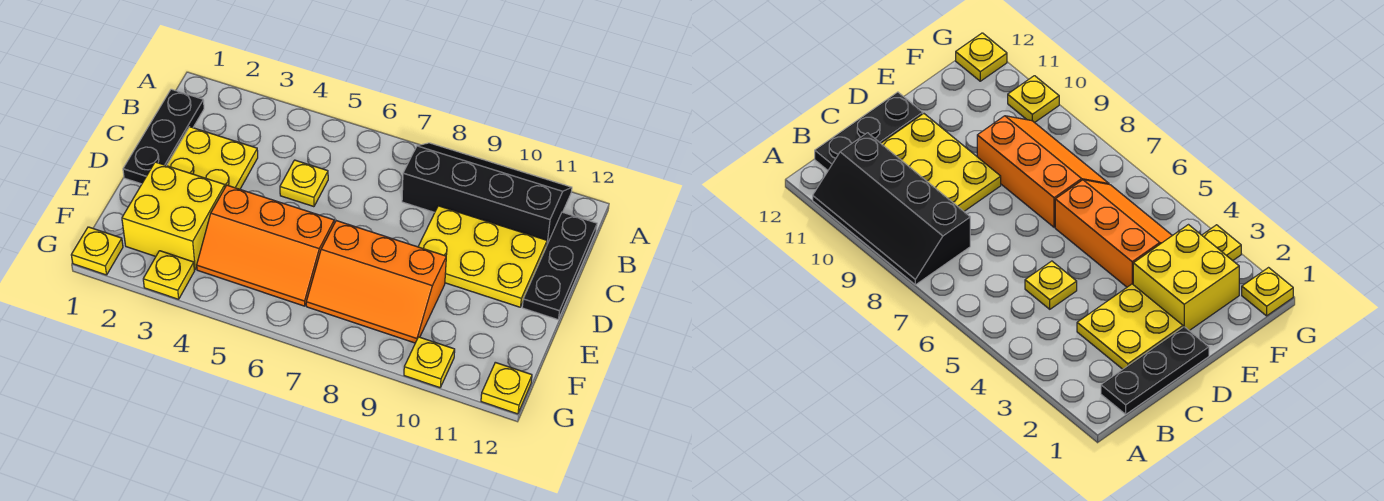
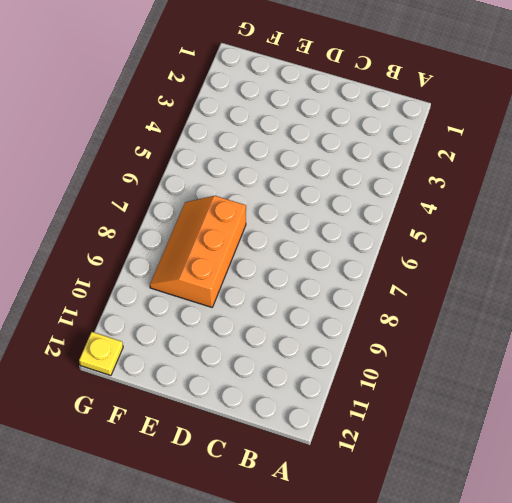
none -> black 2x4 slope [402,143,572,244]
none -> black 1x3 plate [123,89,204,184]
none -> black 1x3 plate [522,212,597,320]

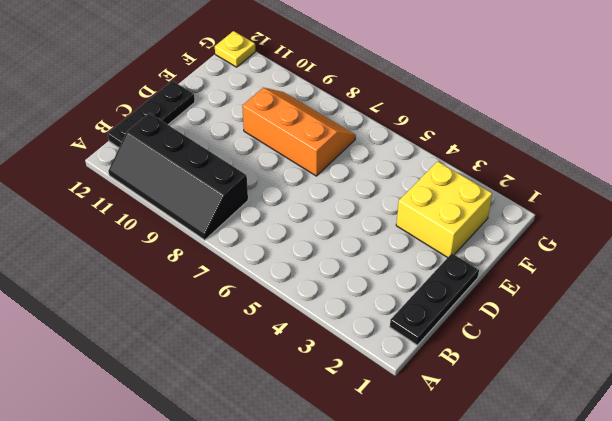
none -> yellow 2x2 plate [167,127,258,189]
none -> yellow 1x1 plate [280,160,328,207]
none -> yellow 2x3 plate [418,206,547,307]

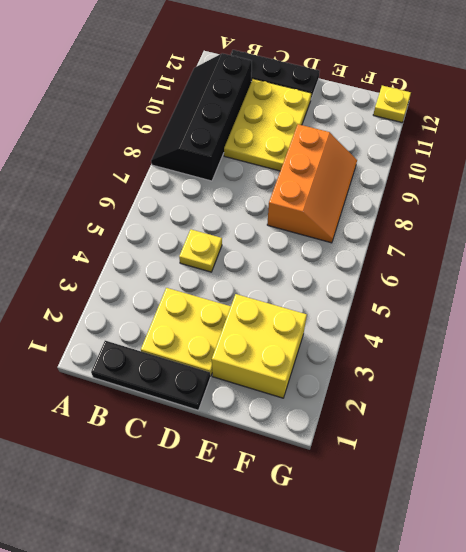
none -> orange 2x3 slope [197,185,334,306]
none -> yellow 1x1 plate [71,227,123,275]
none -> yellow 1x1 plate [143,251,194,299]

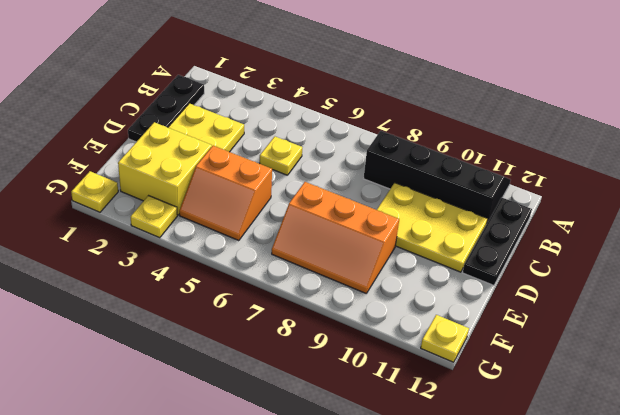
orange 2x2 slope [179,146,272,241] -> orange 2x3 slope [197,185,334,306]
none -> yellow 1x1 plate [404,337,455,388]

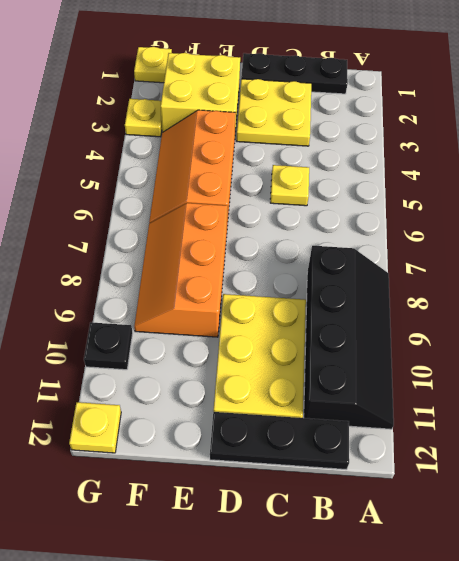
black 1x1 plate [84,322,133,370] -> yellow 1x1 plate [404,337,455,388]

